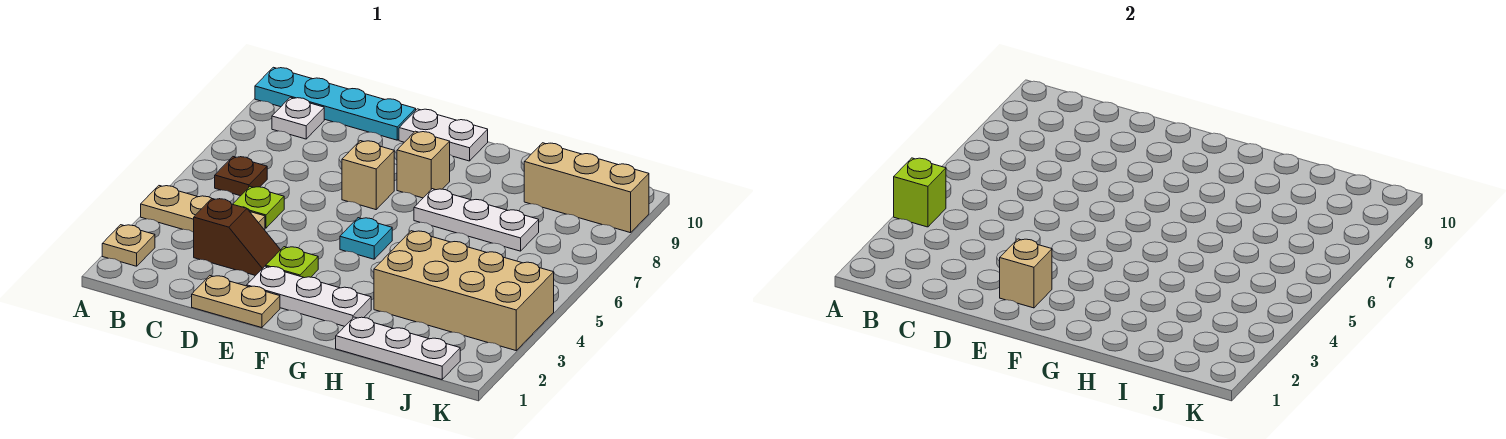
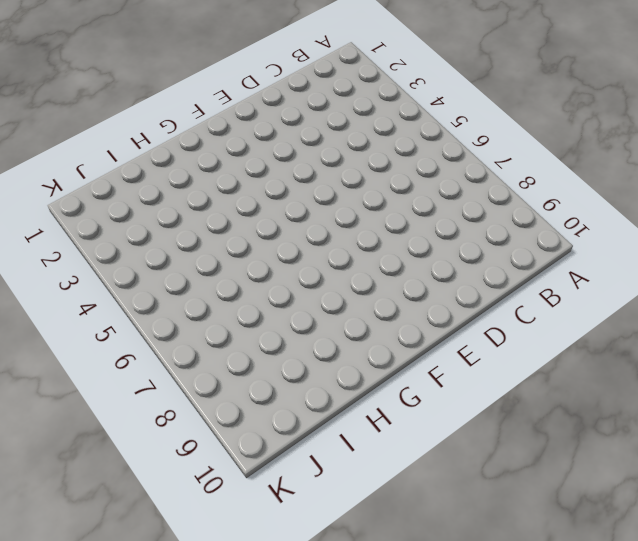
none -> tan 1x1 plate [102,225,155,266]
none -> tan 1x3 plate [141,186,265,232]
none -> cyan 1x4 plate [255,67,416,140]

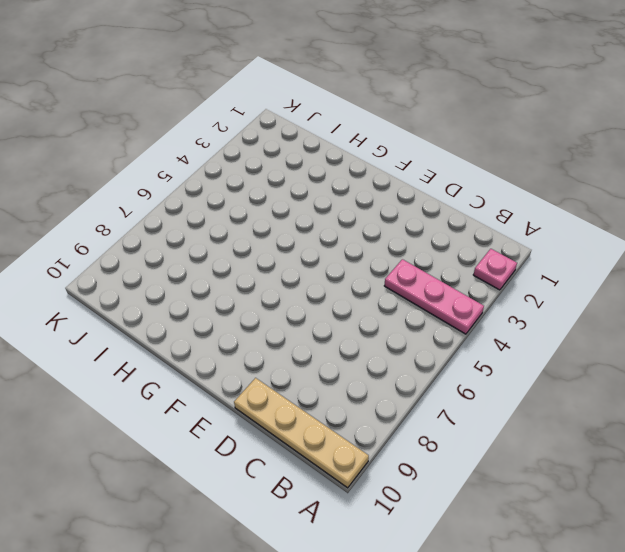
pink 1x1 plate [473,249,517,290] -> tan 1x1 plate [102,225,155,266]
pink 1x3 plate [384,259,484,334] -> tan 1x3 plate [141,186,265,232]
tan 1x4 plate [234,378,369,488] -> cyan 1x4 plate [255,67,416,140]
none -> brown 1x1 plate [215,157,267,196]
none -> white 1x1 plate [272,97,324,139]
none -> brown 1x2 slope [194,199,280,276]

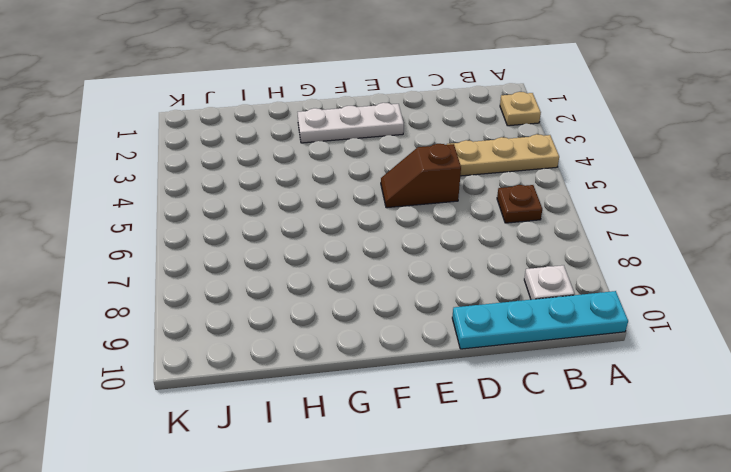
brown 1x2 slope [381,144,461,208] -> brown 1x2 slope moved to [194,199,280,276]
none -> lime 1x1 plate [233,187,284,228]
none -> tan 1x2 plate [192,276,280,328]
none -> lime 1x1 plate [266,247,318,278]

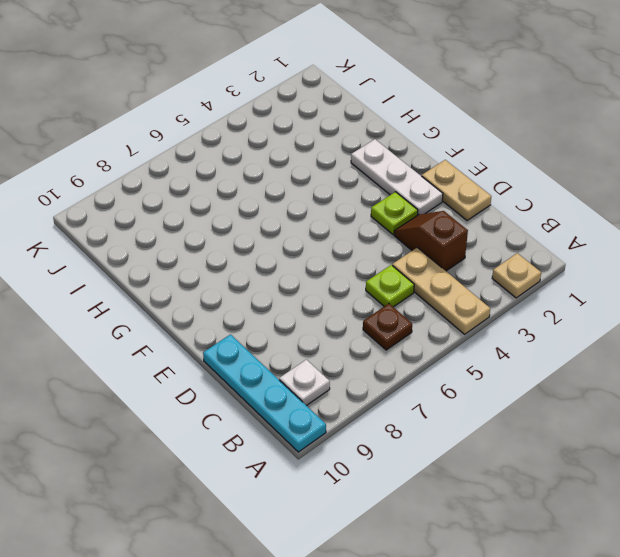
none -> tan 1x1 brick [342,141,394,210]
none -> white 1x2 plate [399,109,488,161]
none -> cyan 1x1 plate [340,218,392,259]

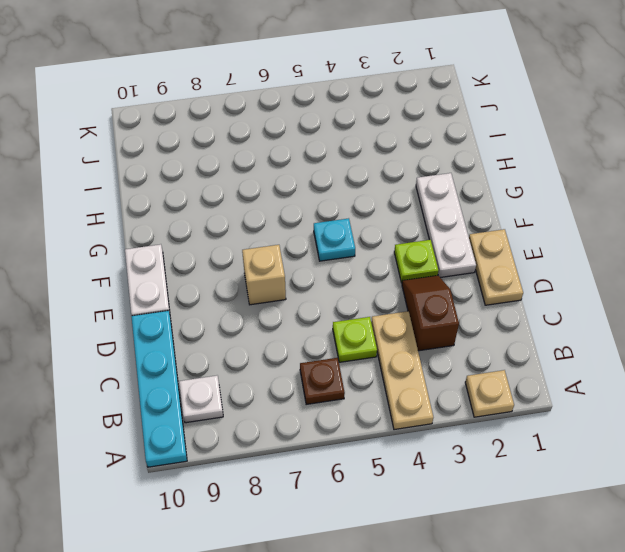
none -> tan 1x1 brick [397,131,450,198]
none -> white 1x3 plate [414,189,539,251]
none -> white 1x3 plate [336,317,460,379]

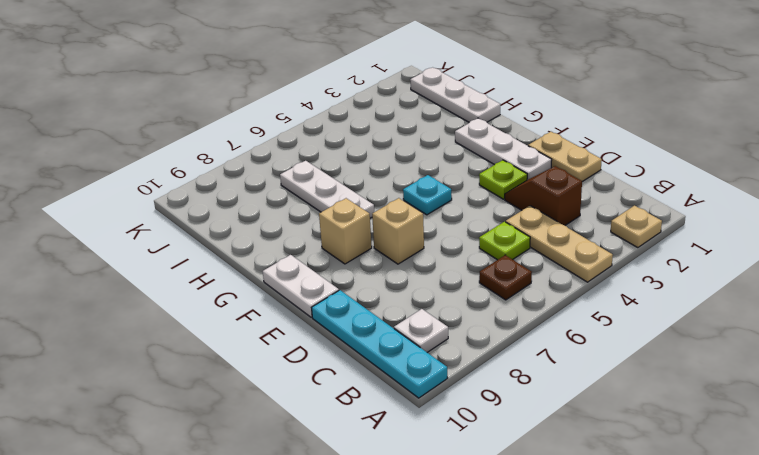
none -> tan 2x4 brick [374,231,554,350]
none -> tan 1x3 brick [524,143,649,233]
none -> lime 1x1 brick [894,158,946,227]

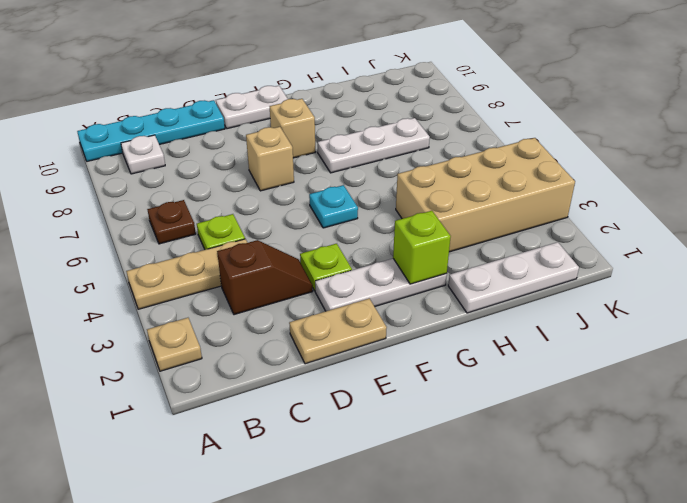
lime 1x1 brick [393,211,451,284] -> lime 1x1 brick moved to [894,158,946,227]
none -> tan 1x3 brick [524,143,649,233]
none -> tan 1x1 brick [1000,239,1052,308]

